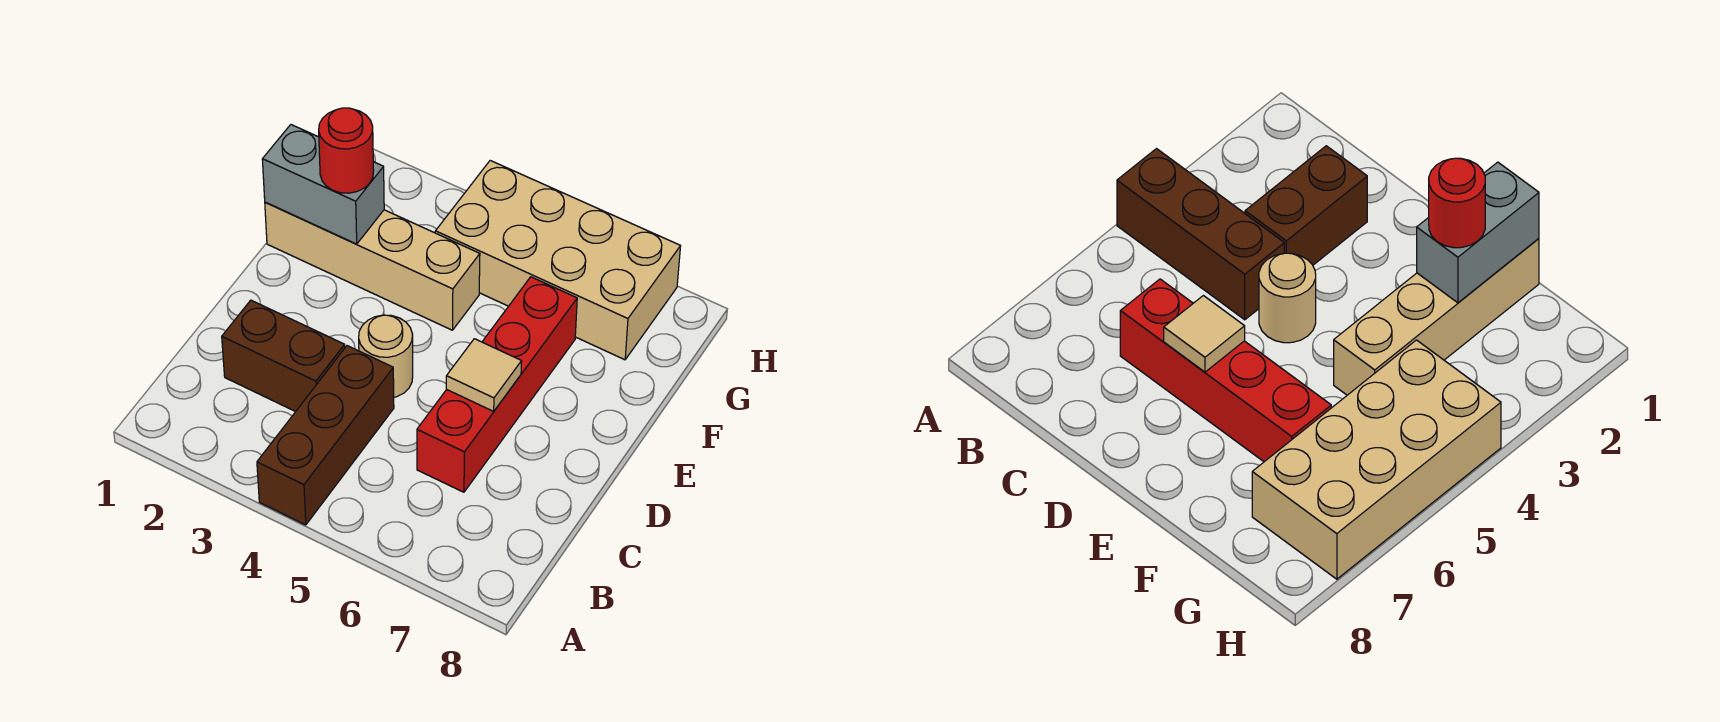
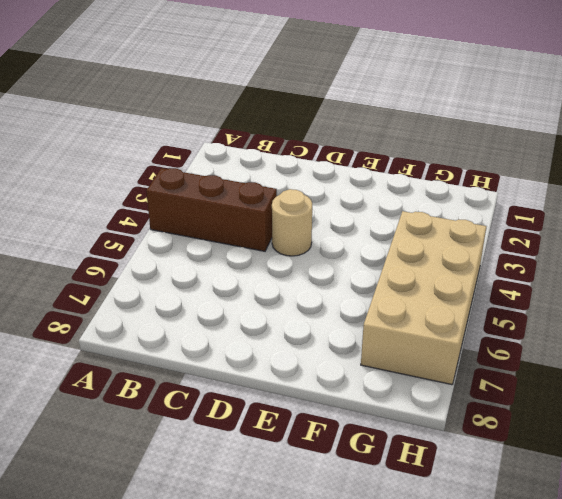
none -> brown 1x2 brick [222,300,345,412]
none -> red 1x4 brick [417,277,577,492]

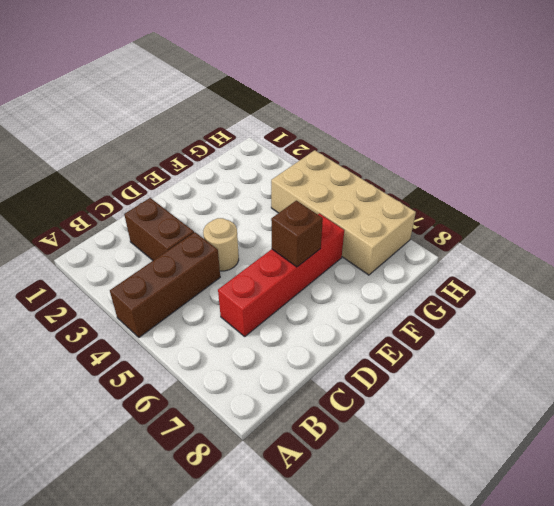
brown 1x1 brick [271,201,323,267] -> none
none -> tan 1x4 brick [265,202,480,330]
none -> tan 1x1 tile [446,339,522,411]

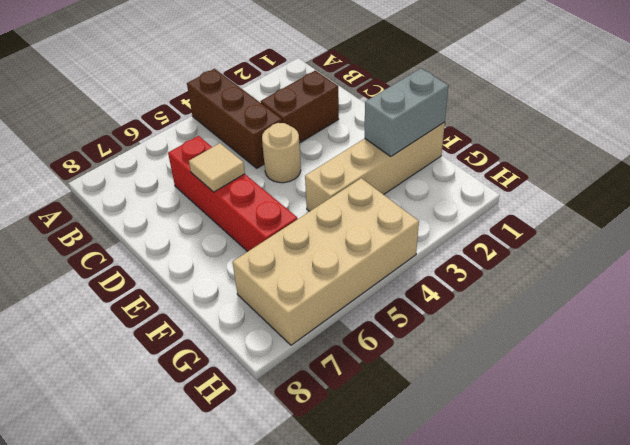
none -> red 1x1 round brick [319,108,374,193]

